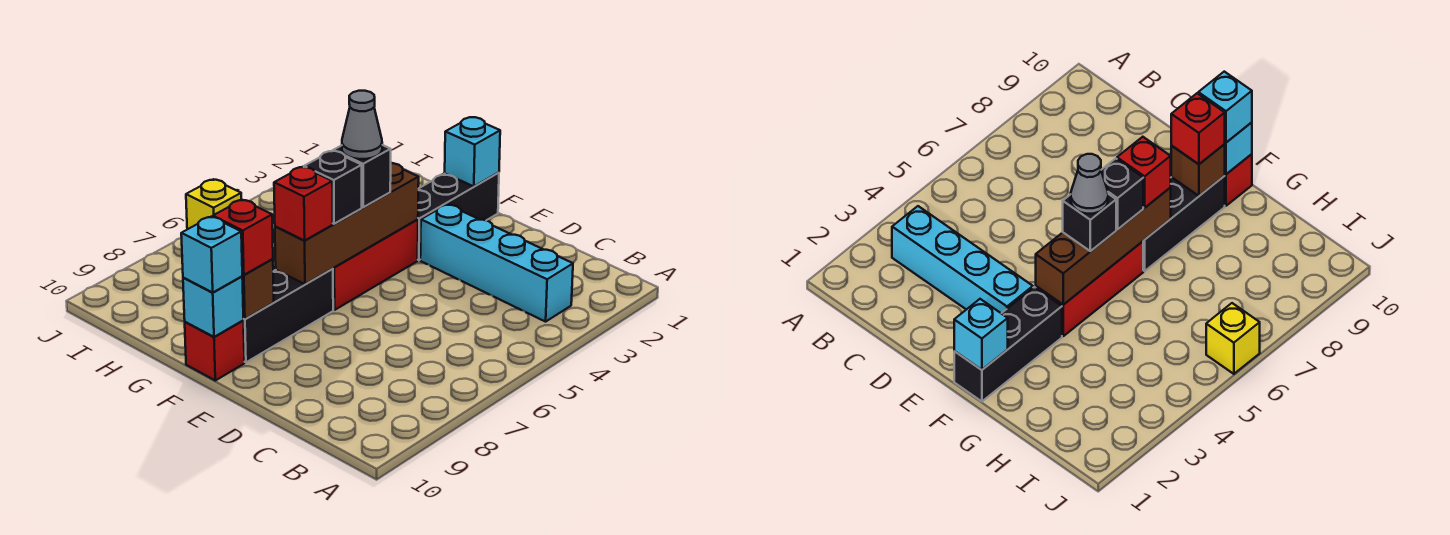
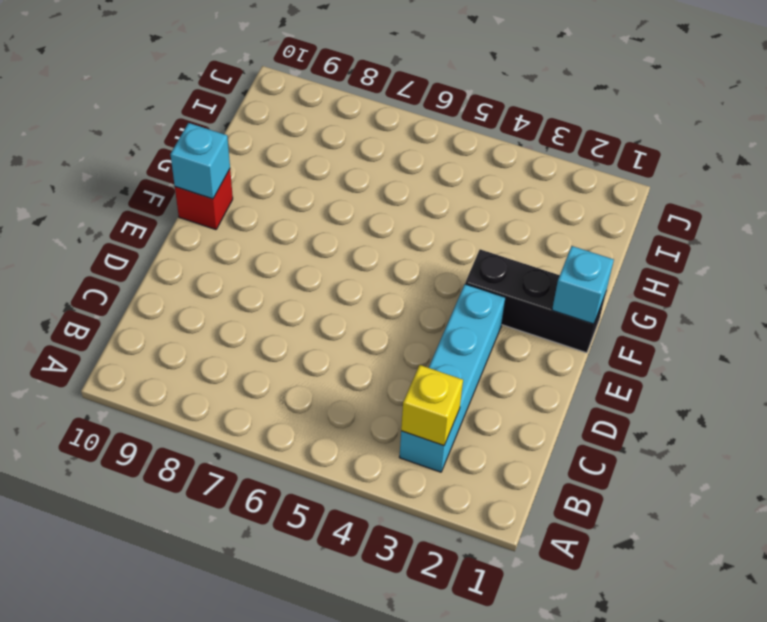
yellow 1x1 brick [401,365,463,446] -> yellow 1x1 brick moved to [186,179,241,229]
none -> red 1x3 brick [333,219,418,310]
none -> black 1x3 brick [243,269,333,362]
none -> brown 1x4 brick [275,163,419,284]

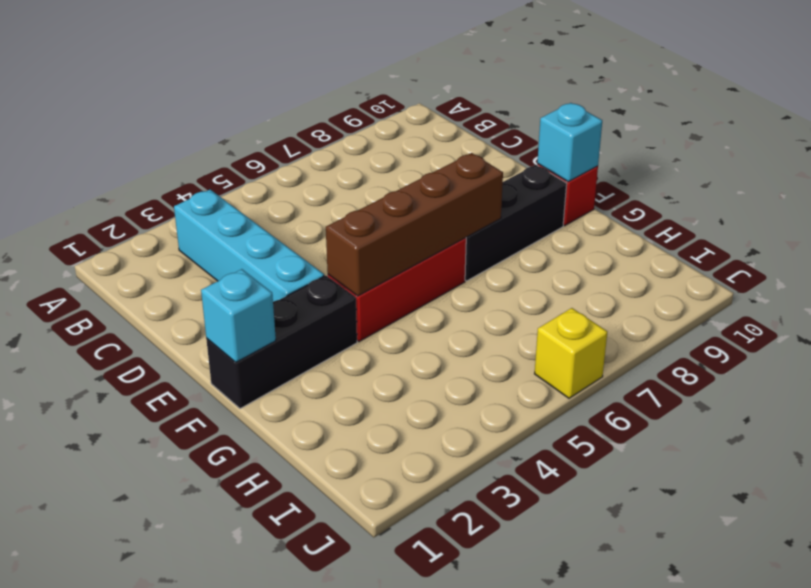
none -> brown 1x1 brick [242,259,274,319]
none -> black 1x1 brick [333,145,391,207]
none -> black 1x1 brick [304,151,362,224]

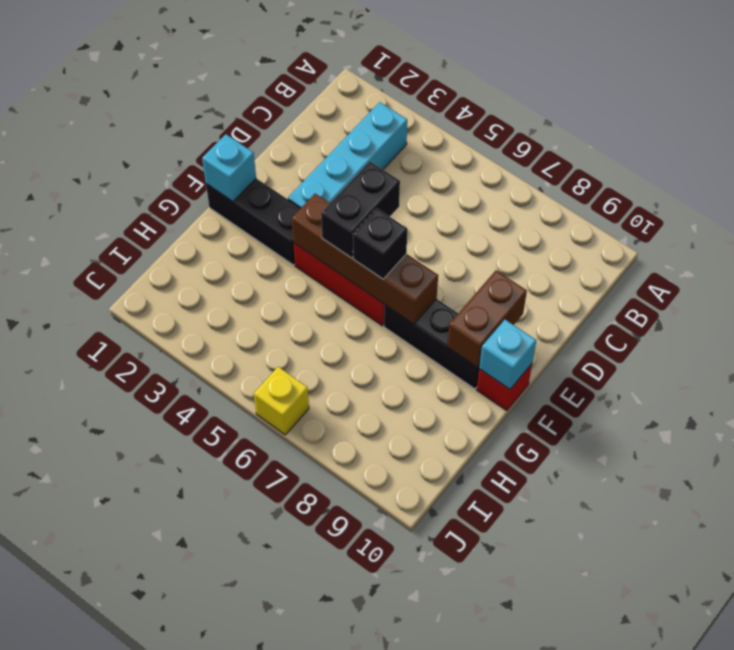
black 1x2 brick [321,162,400,258] -> black 1x1 brick [333,145,391,207]
brown 1x2 brick [447,271,527,367] -> brown 1x1 brick [242,259,274,319]
none -> red 1x1 brick [274,167,333,241]
none -> red 1x1 brick [213,200,273,275]
none -> cyan 1x1 brick [181,217,242,292]

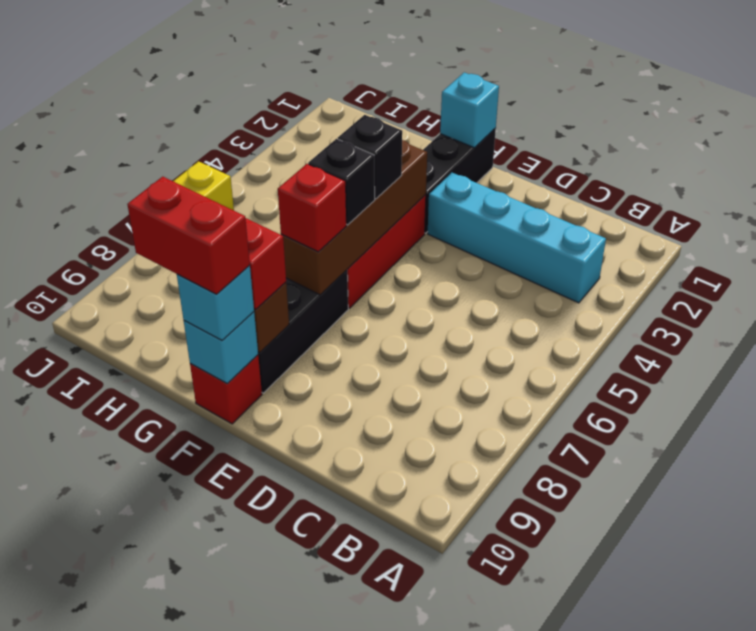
red 1x2 brick [127,177,250,294] -> none
none -> grey 1x1 cone [342,91,382,159]

